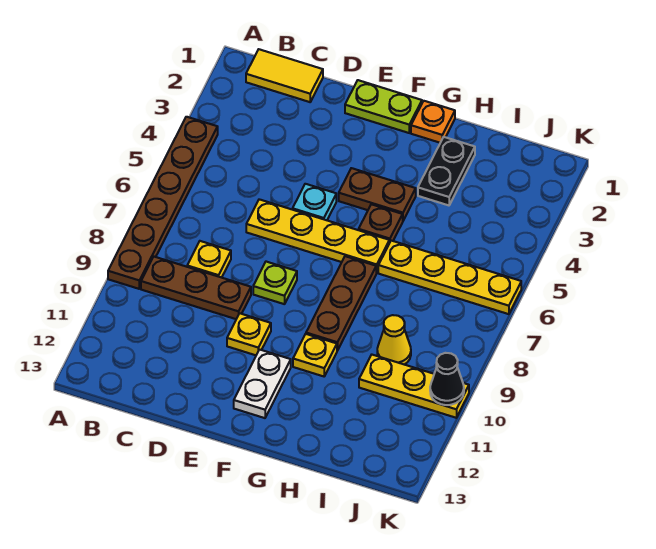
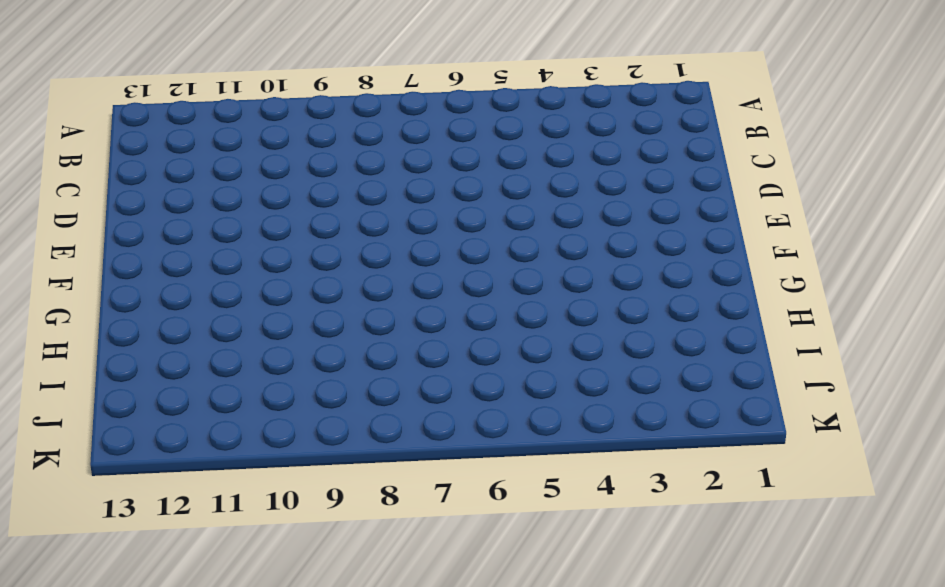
none -> brown 1x6 plate [108,117,218,289]
none -> yellow 1x2 tile [246,49,323,102]
none -> brown 1x3 plate [141,257,251,319]

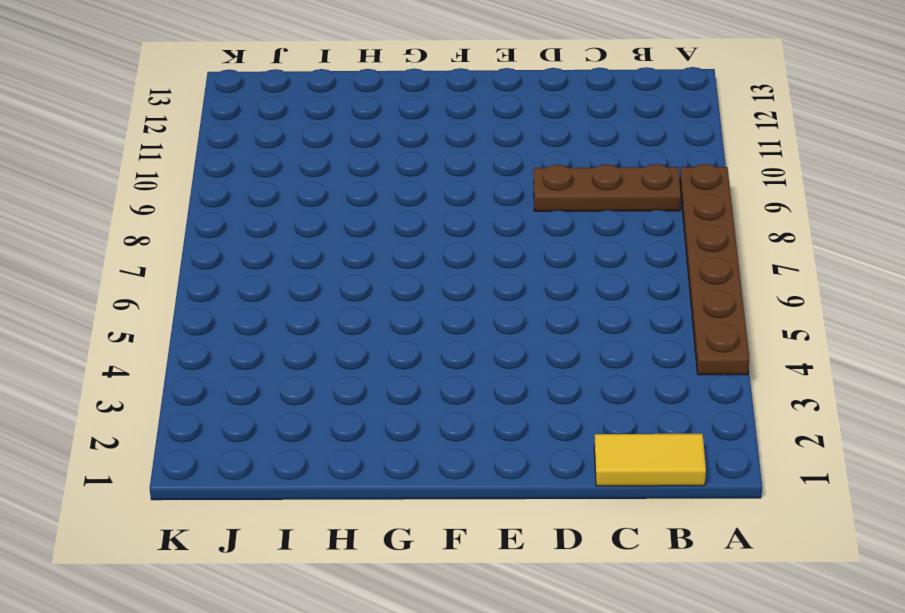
none -> yellow 1x1 plate [187,241,231,278]
none -> yellow 1x4 plate [246,199,389,273]
none -> lime 1x2 plate [345,80,422,133]

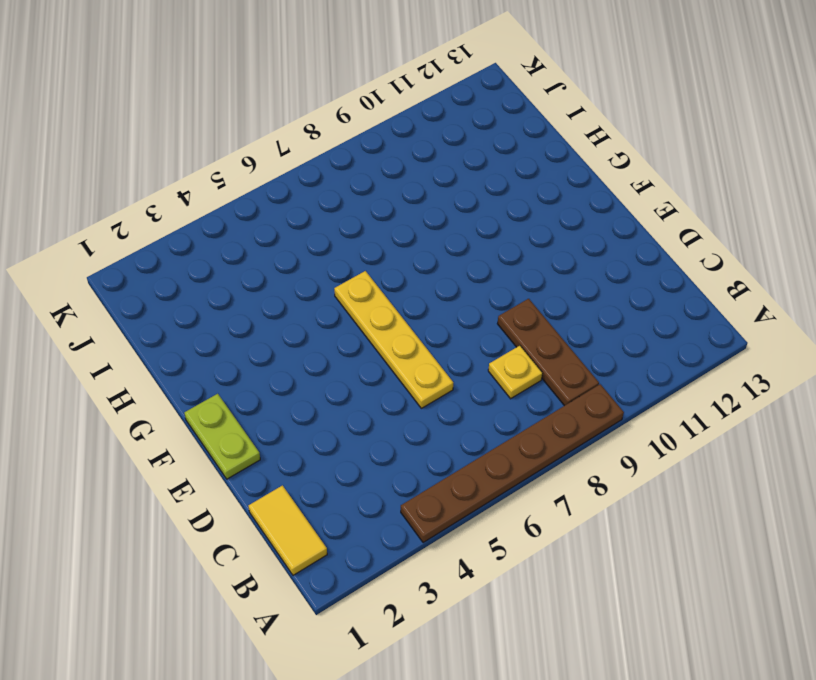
none -> cyan 1x1 plate [293,184,336,220]
none -> lime 1x1 plate [253,262,297,304]
none -> yellow 1x1 plate [227,313,271,355]

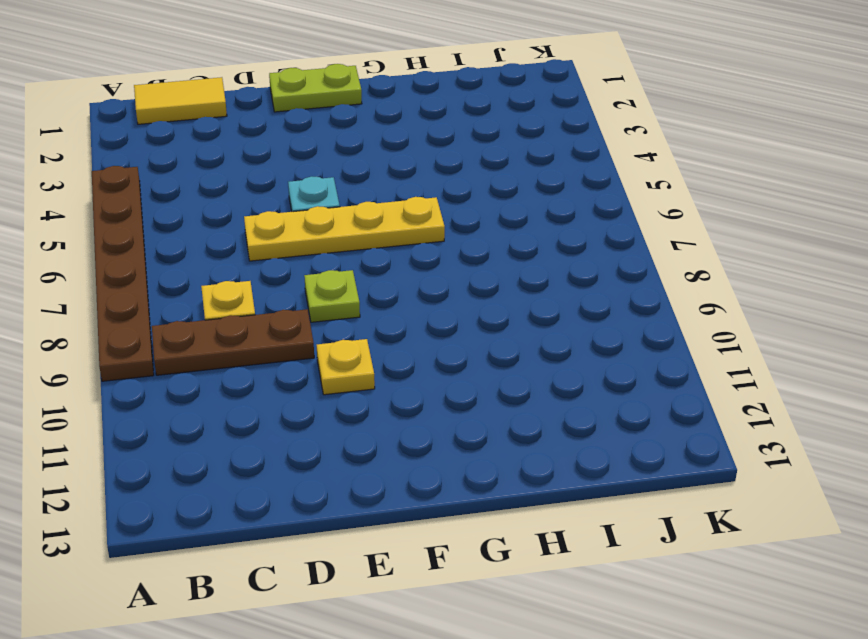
none -> brown 1x2 plate [339,168,416,221]
none -> white 1x2 plate [234,350,291,418]
none -> orange 1x1 plate [411,101,455,143]

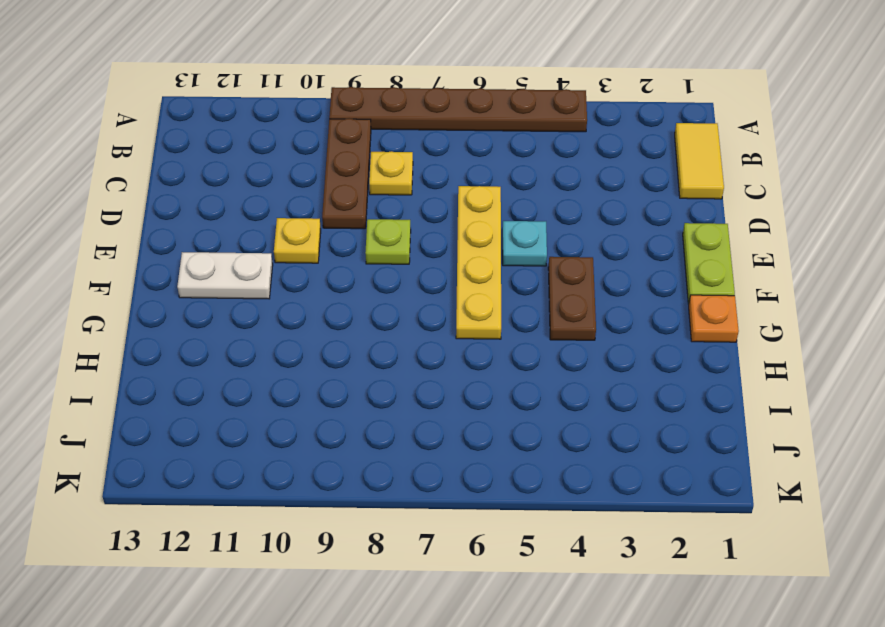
none -> brown 1x1 plate [359,204,403,243]
none -> brown 1x3 plate [306,256,376,351]
none -> yellow 1x1 plate [293,334,337,376]

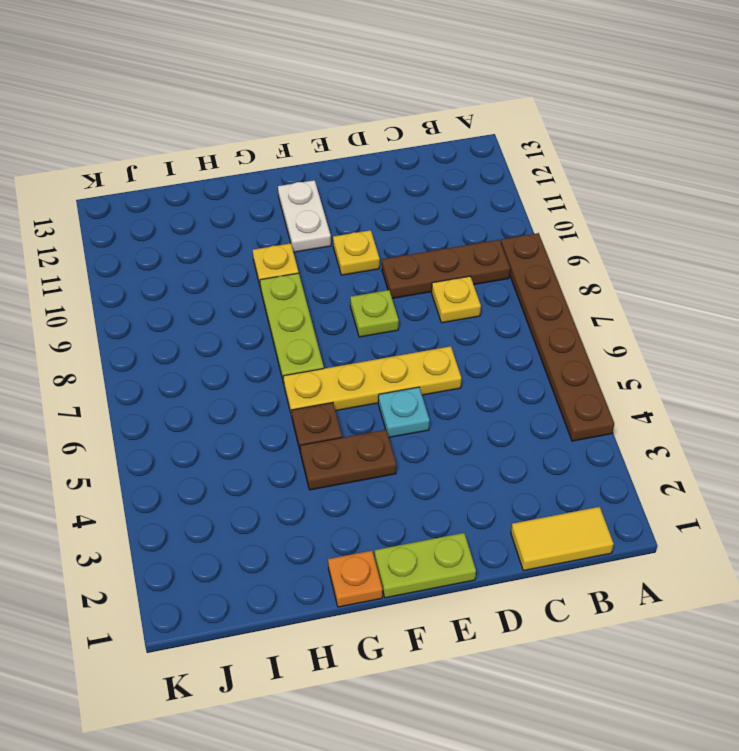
lime 1x3 plate [260,273,324,384] -> brown 1x3 plate [306,256,376,351]
none -> black 1x2 plate [418,137,475,205]
none -> yellow 1x4 plate [378,241,521,314]
none -> yellow 1x1 cone [377,315,411,365]

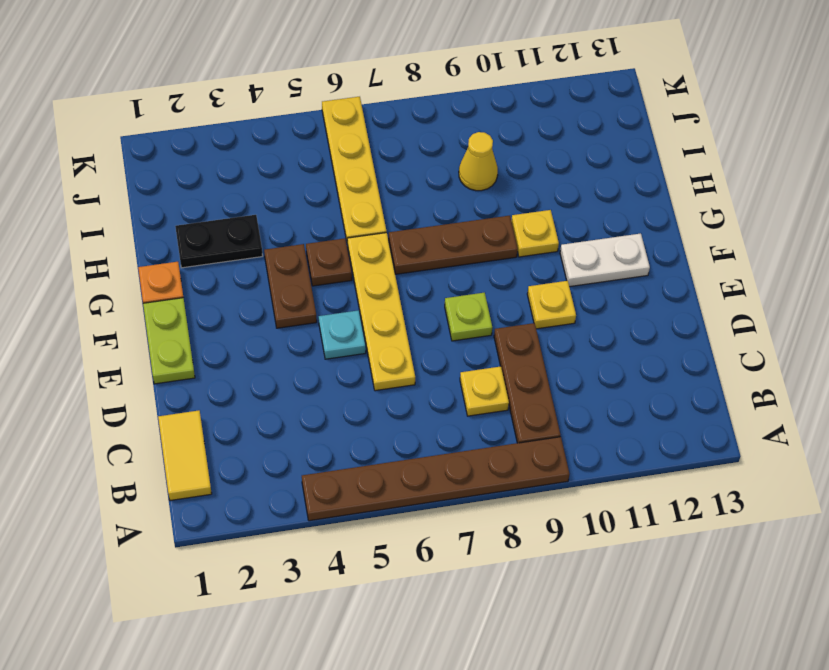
none -> yellow 1x3 plate [359,355,469,418]
none -> black 1x1 cone [430,353,464,405]

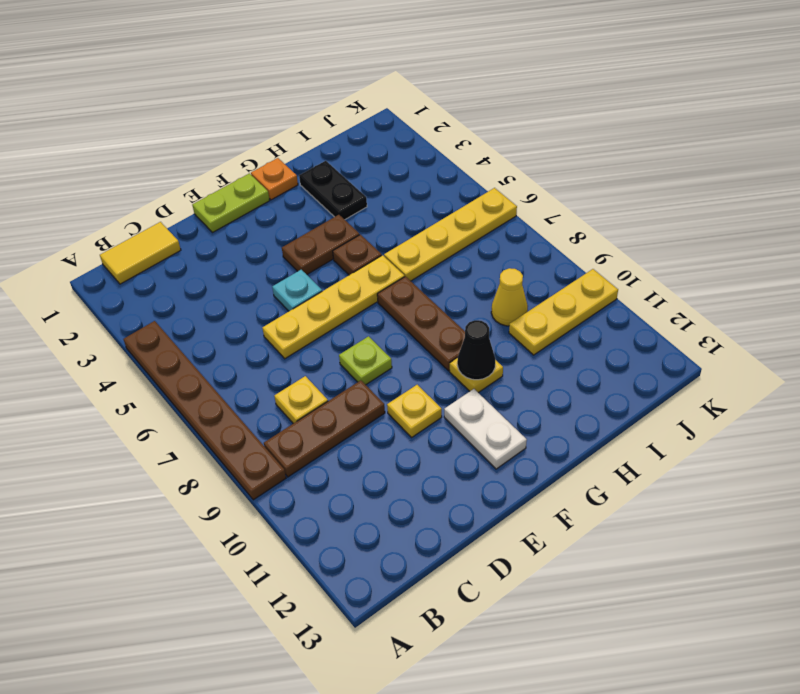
black 1x1 cone [457,320,495,380] -> black 1x1 cone moved to [430,353,464,405]

